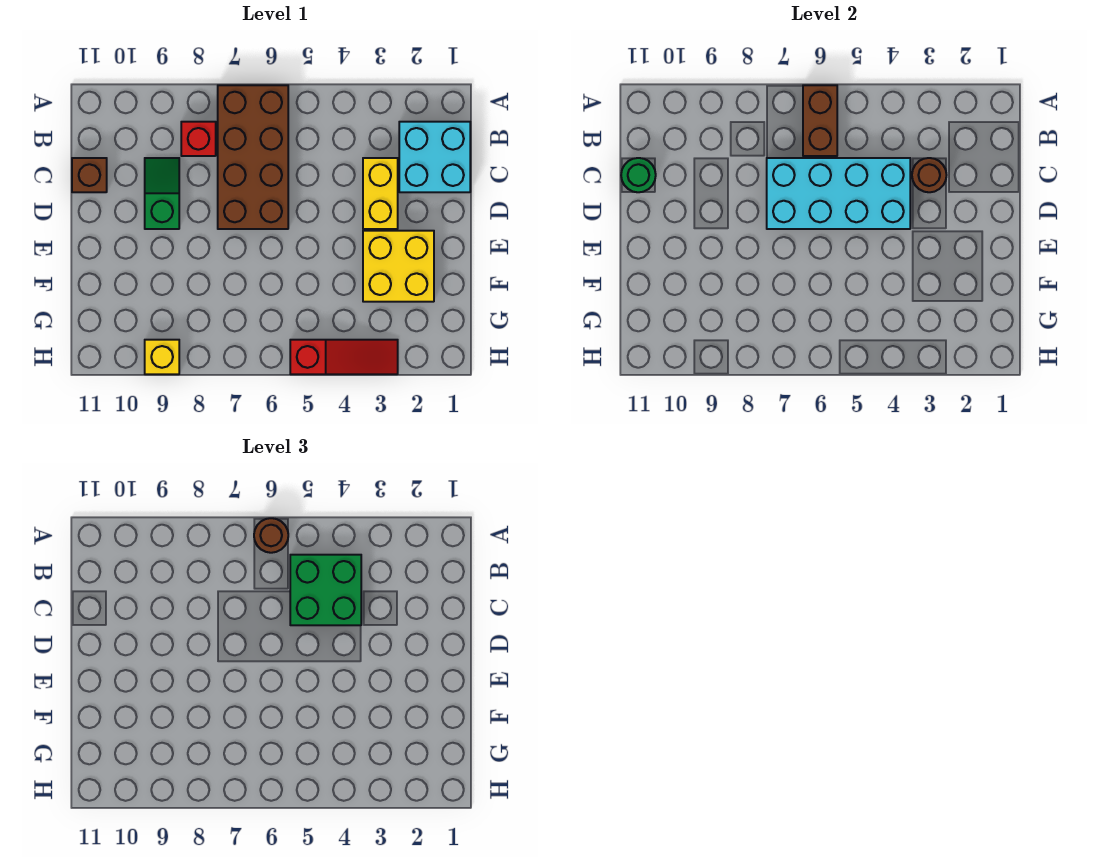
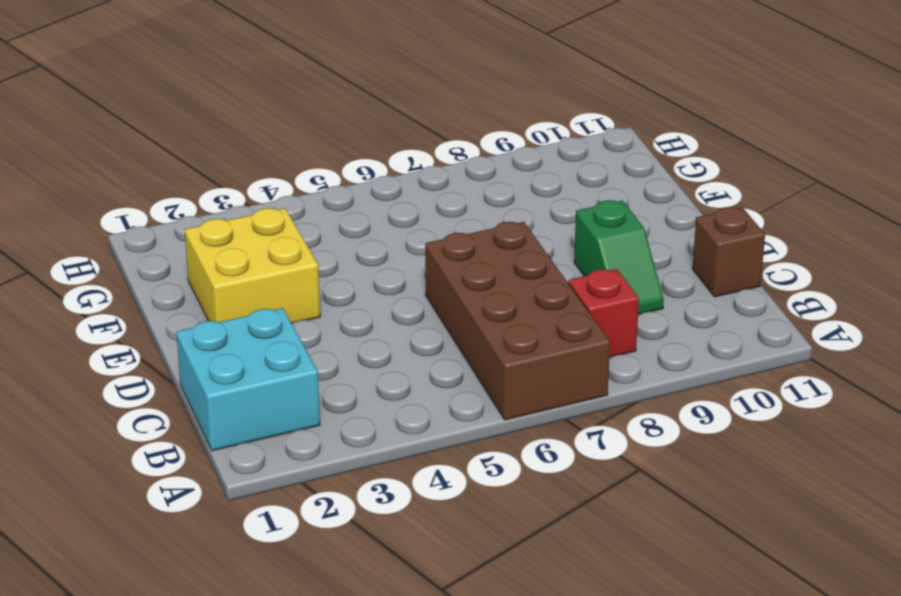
none -> yellow 1x2 brick [363,158,398,229]
none -> red 1x3 slope [290,340,398,374]
none -> yellow 1x1 brick [145,340,179,374]

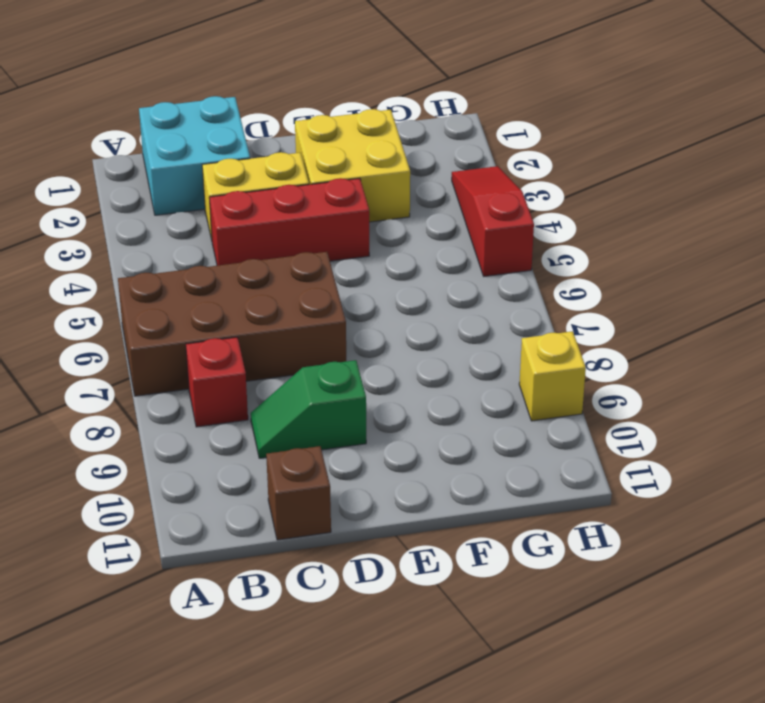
red 1x3 brick [209,178,369,266] -> none
none -> brown 1x2 brick [803,85,837,156]
none -> brown 1x1 round brick [912,158,946,192]
none -> cyan 2x4 brick [767,158,910,229]

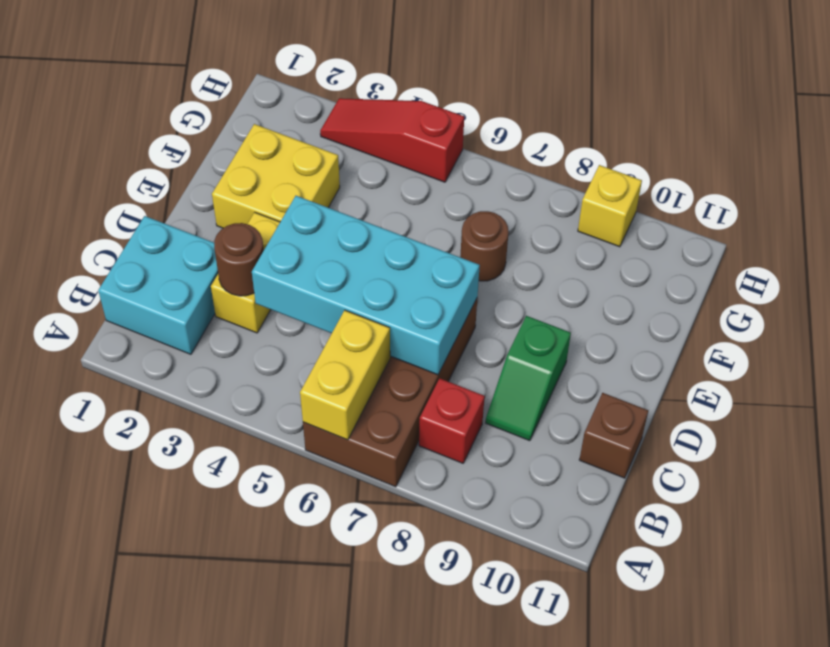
yellow 1x2 brick [300,310,390,440] -> brown 1x2 brick [803,85,837,156]
brown 1x1 round brick [460,211,509,281] -> brown 1x1 round brick moved to [254,518,288,553]
none -> green 1x1 round brick [621,158,656,192]
none -> green 2x2 brick [290,555,361,625]

